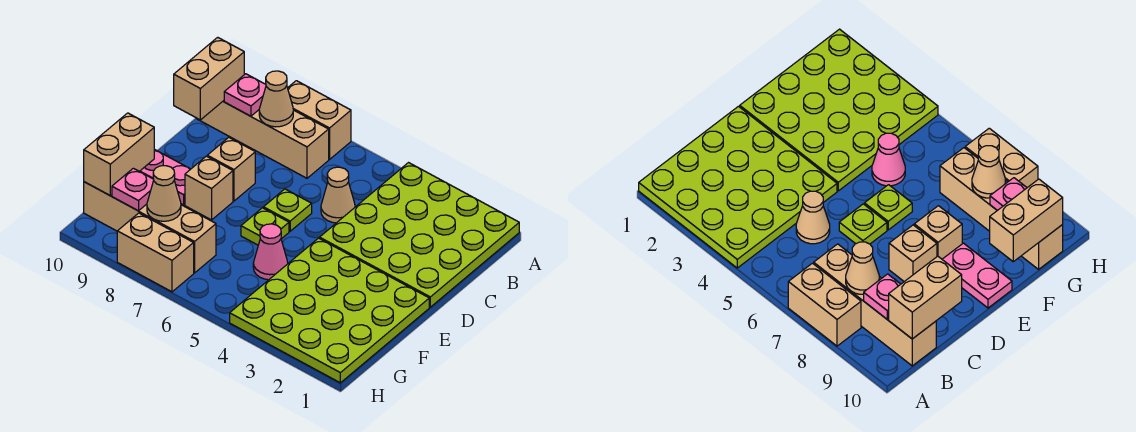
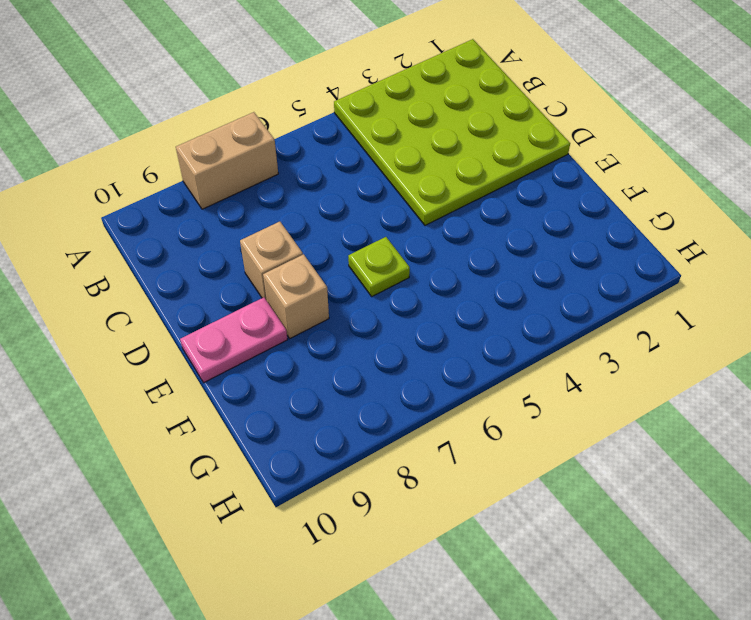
none -> tan 1x4 brick [196,101,329,178]
none -> tan 1x1 cone [321,167,355,223]
none -> lime 1x1 plate [263,189,312,231]

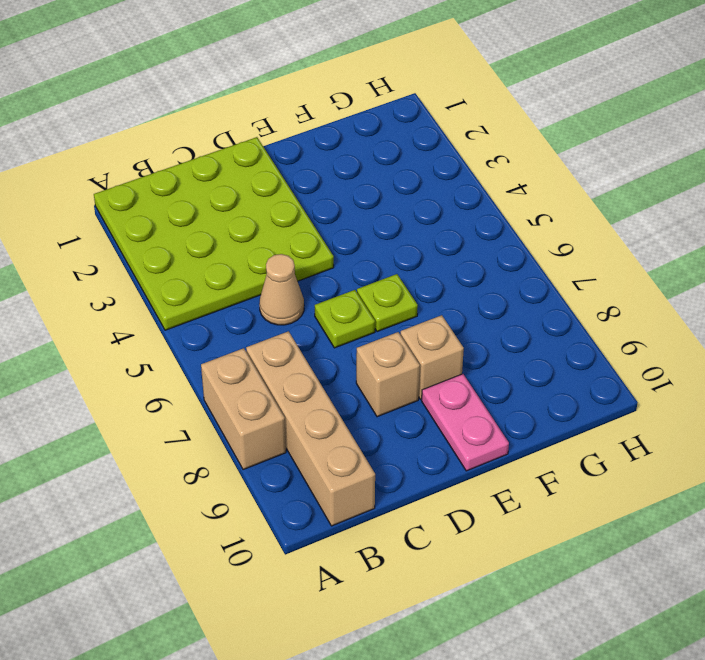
none -> lime 4x4 plate [230,238,429,383]
none -> pink 1x1 cone [253,224,288,280]
none -> tan 1x4 brick [84,182,216,273]

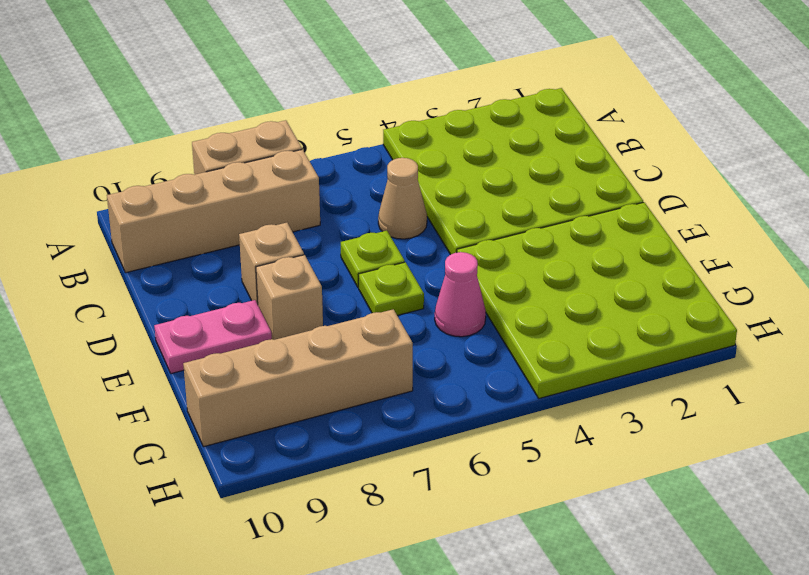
none -> tan 1x2 brick [117,213,194,292]
none -> tan 1x1 cone [259,71,293,127]
none -> pink 1x1 plate [224,74,266,116]

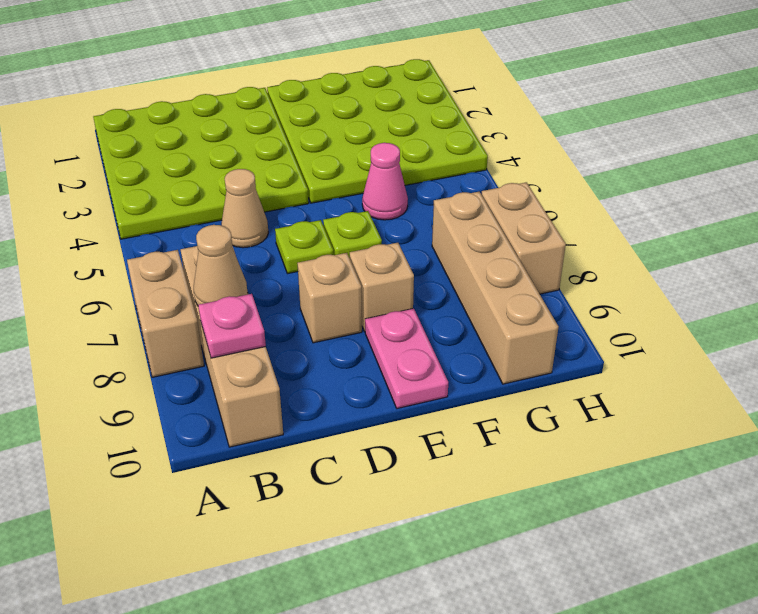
none -> tan 1x2 brick [174,37,244,120]
none -> tan 1x2 brick [84,113,154,195]
none -> tan 1x1 cone [147,166,181,221]

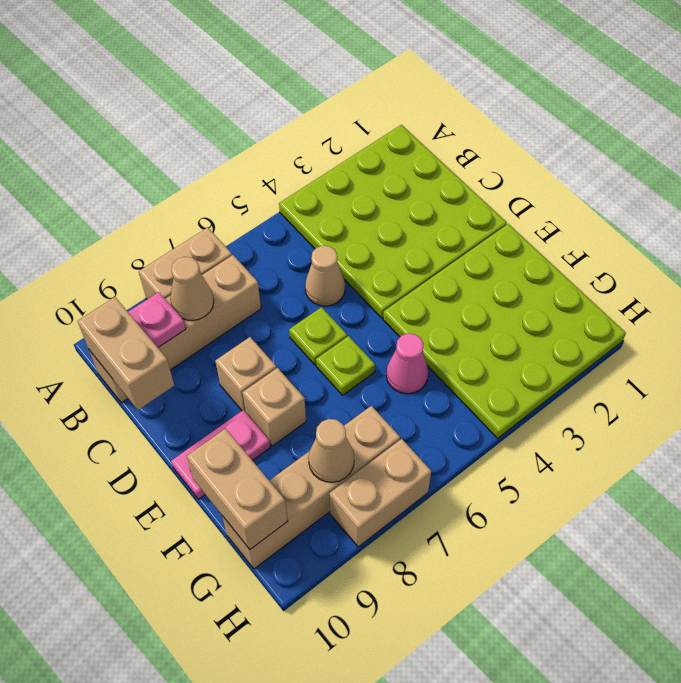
none -> pink 1x1 plate [112,168,154,211]

